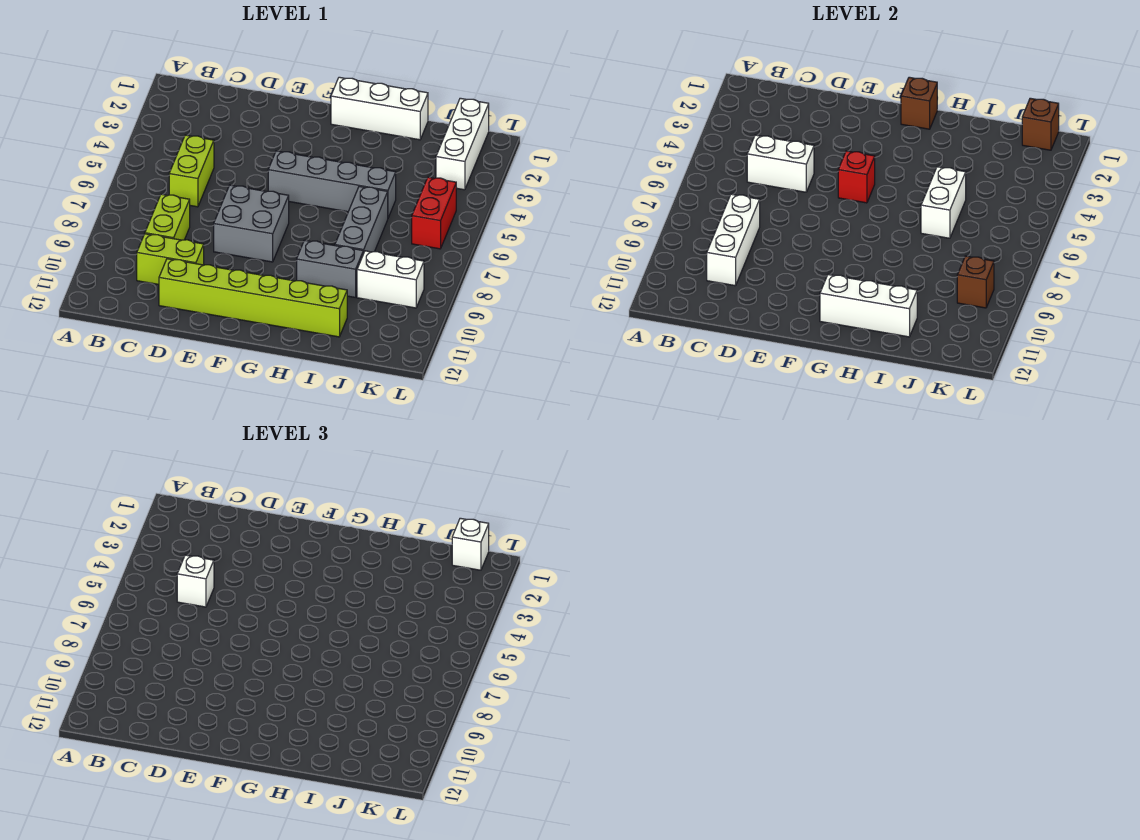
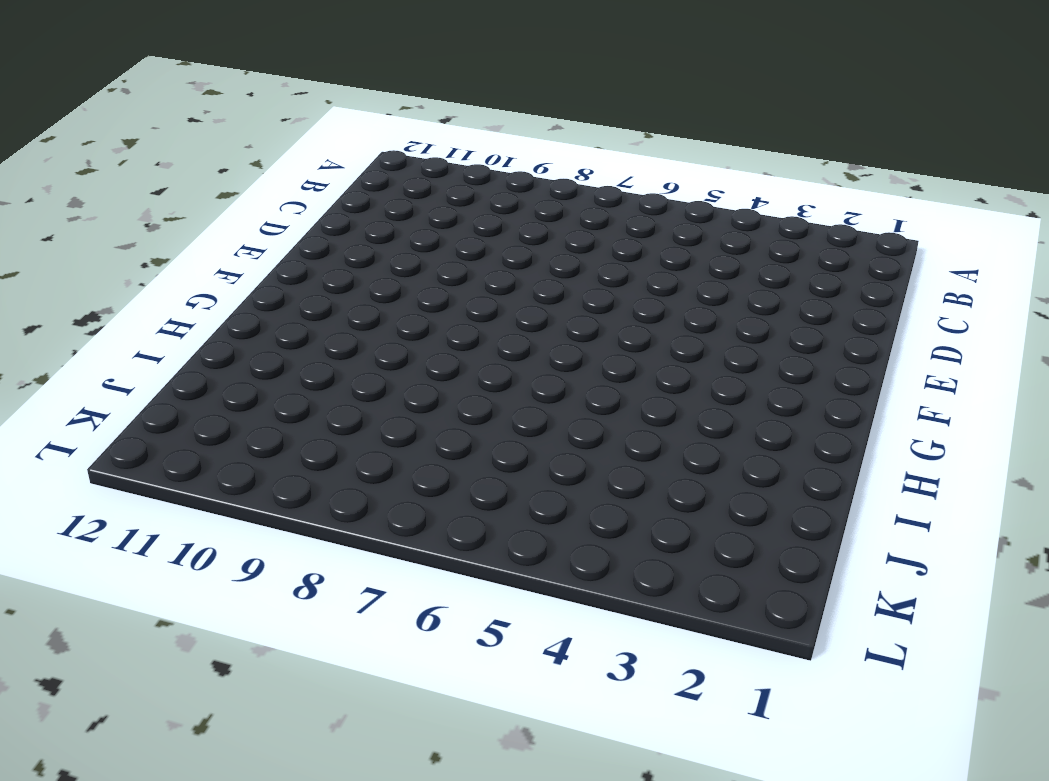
none -> lime 1x2 brick [169,135,214,207]
none -> lime 1x2 brick [145,194,190,240]
none -> lime 1x2 brick [137,234,204,285]

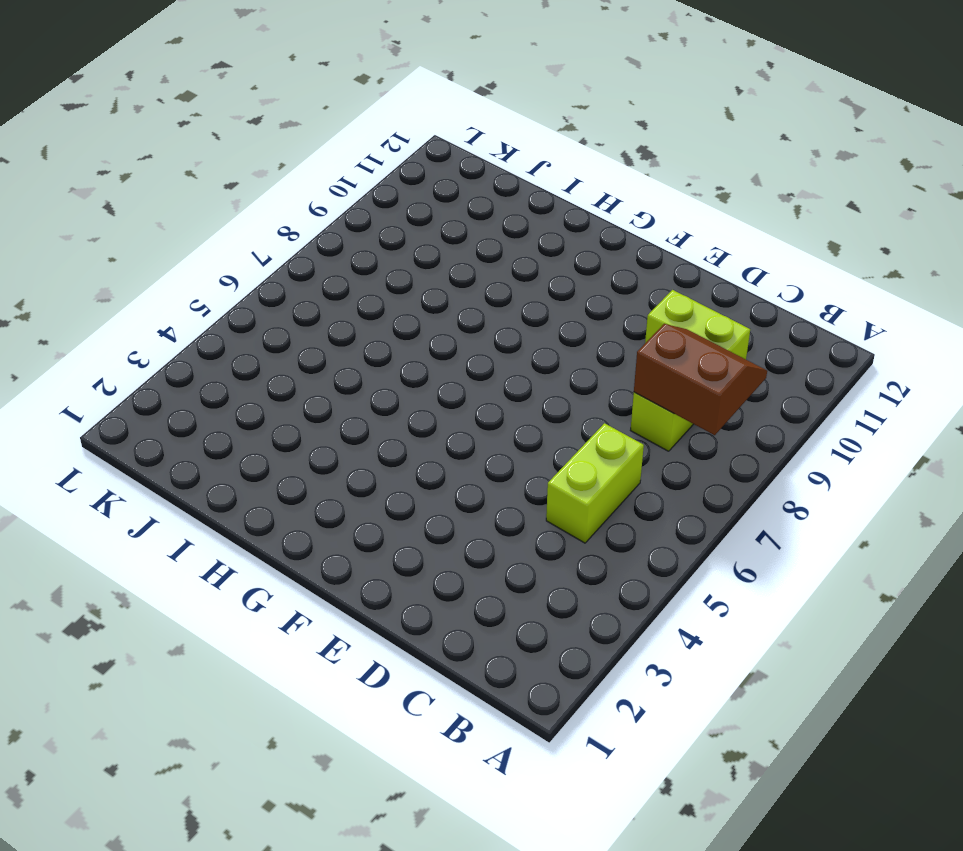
brown 2x2 slope [634,324,767,435] -> white 1x3 brick [707,194,760,286]
none -> lime 1x6 brick [159,259,347,337]
none -> grey 2x2 brick [214,185,289,262]
none -> grey 1x4 brick [268,151,396,218]

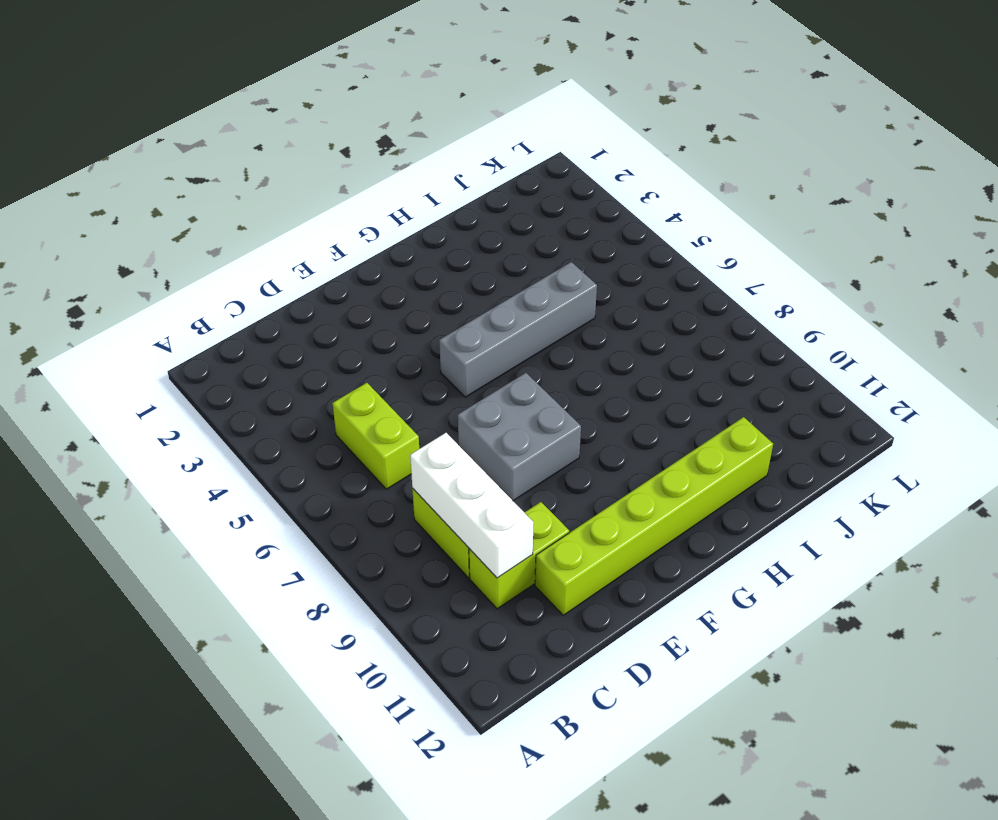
none -> white 1x3 brick [331,77,428,140]
none -> grey 1x2 brick [297,240,363,298]
none -> grey 1x3 brick [335,186,388,254]

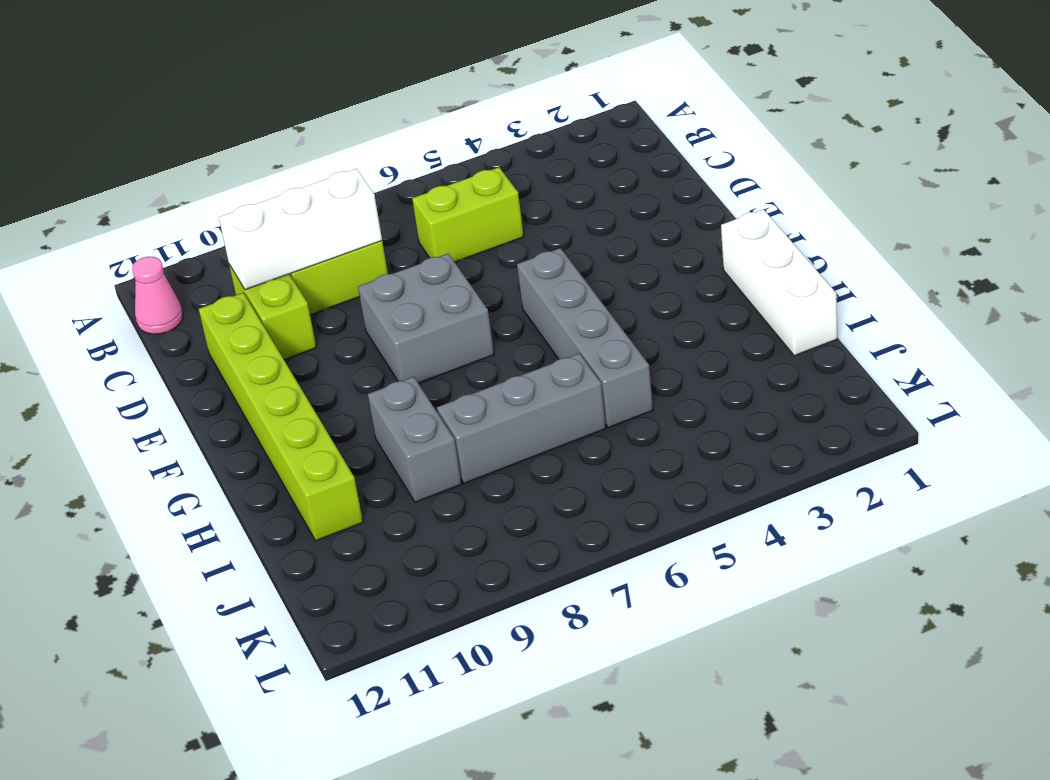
pink 1x1 cone [132,257,183,334] -> none
none -> white 1x2 brick [357,251,424,308]
none -> white 1x3 brick [436,98,489,190]
none -> red 1x2 brick [412,177,456,249]

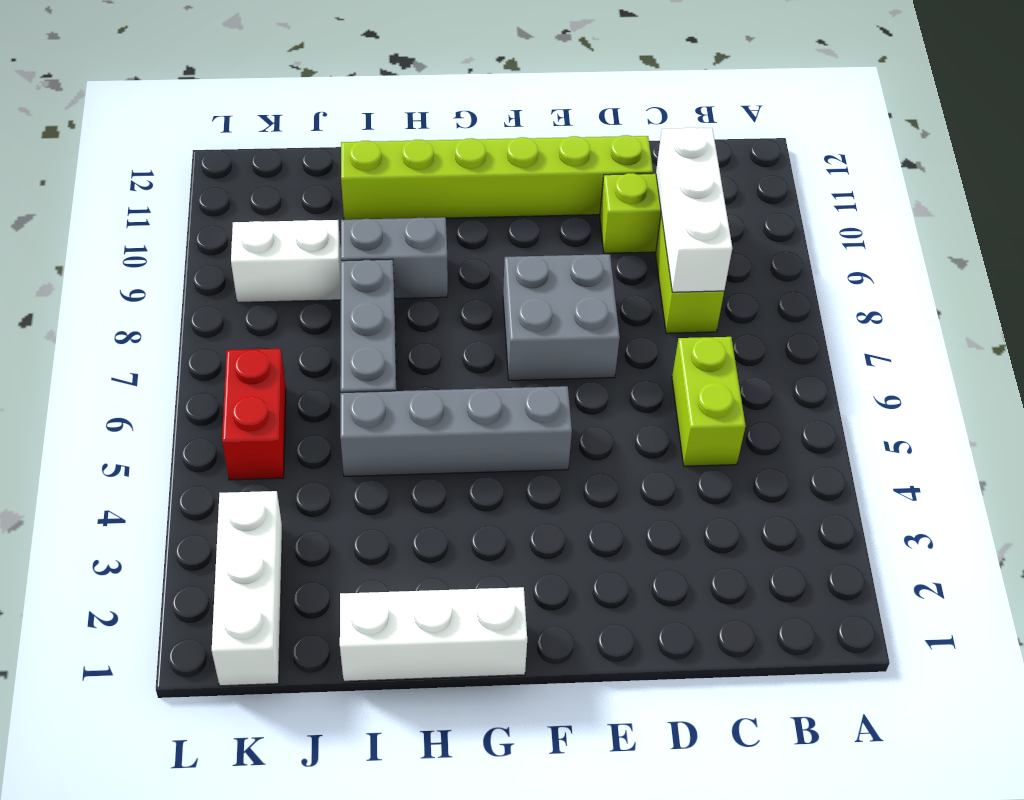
none -> white 1x2 brick [747,135,814,192]
none -> red 1x1 brick [838,151,875,203]
none -> brown 1x1 brick [901,77,937,129]

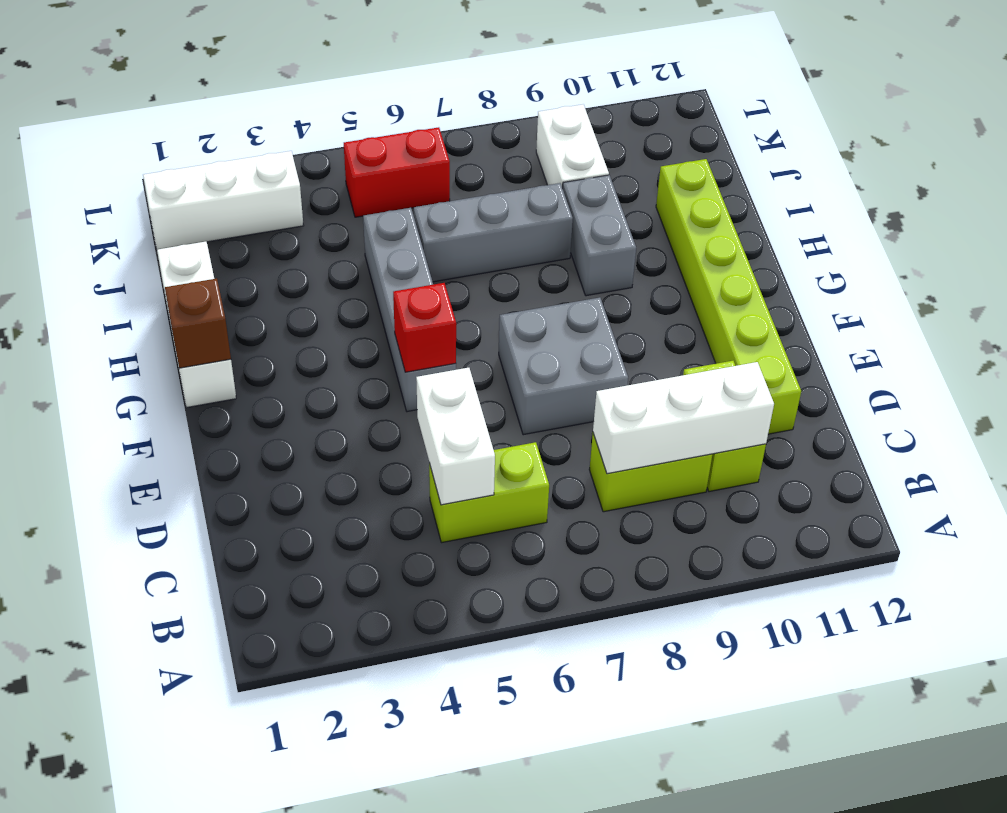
none -> white 1x3 brick [820,275,917,337]
none -> white 1x2 brick [921,167,966,238]
none -> brown 1x1 brick [1022,98,1059,150]

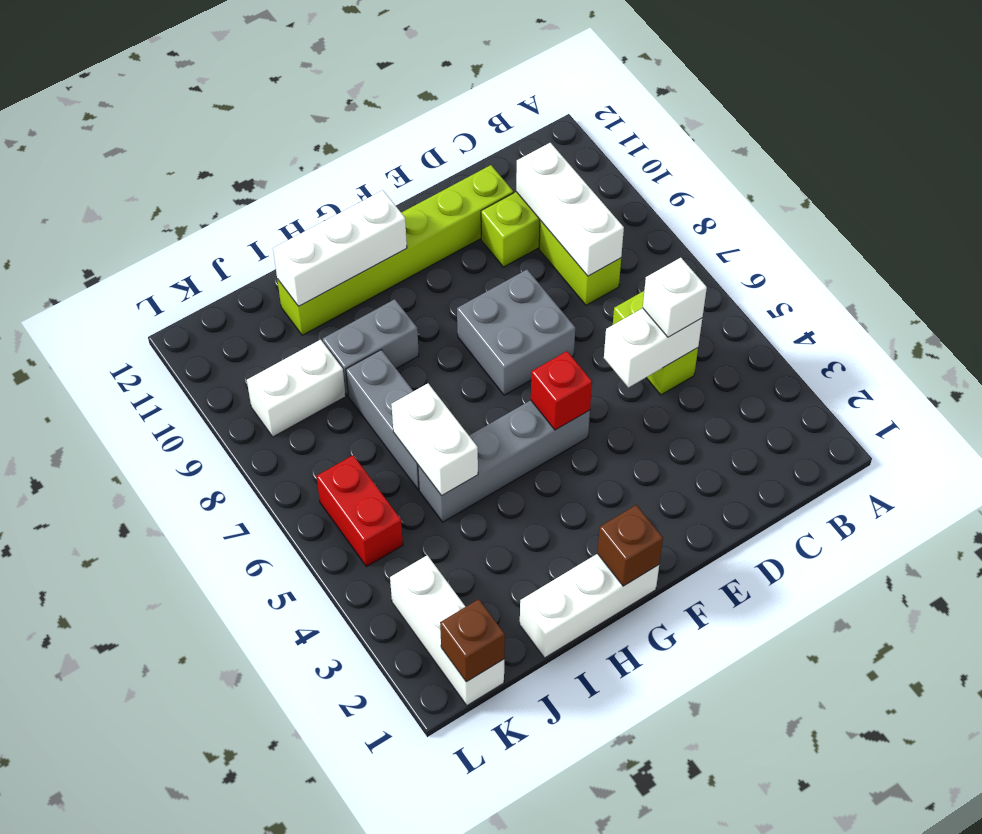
none -> brown 1x1 brick [957,256,994,308]
none -> white 1x1 brick [452,518,489,570]

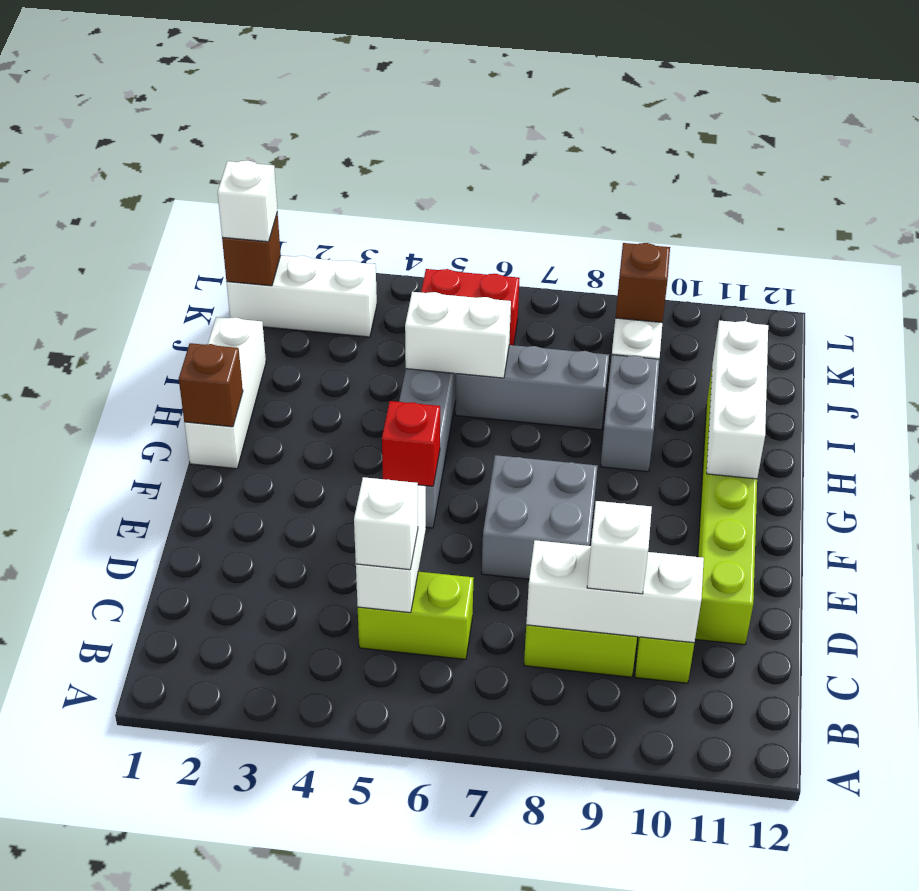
white 1x1 brick [587,501,652,594] -> none

